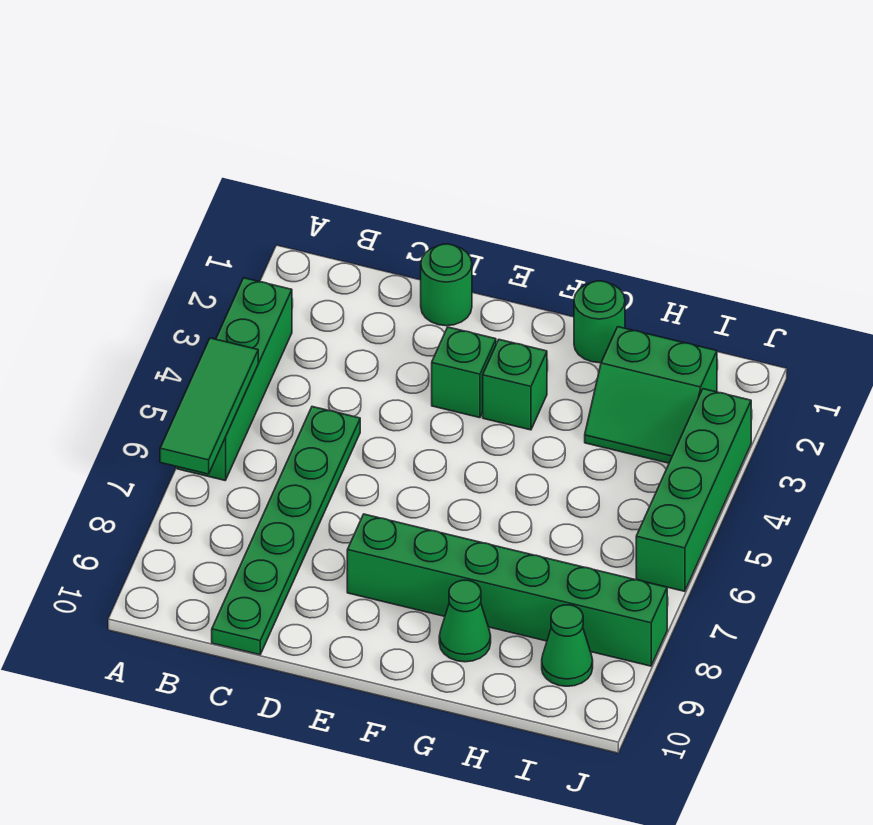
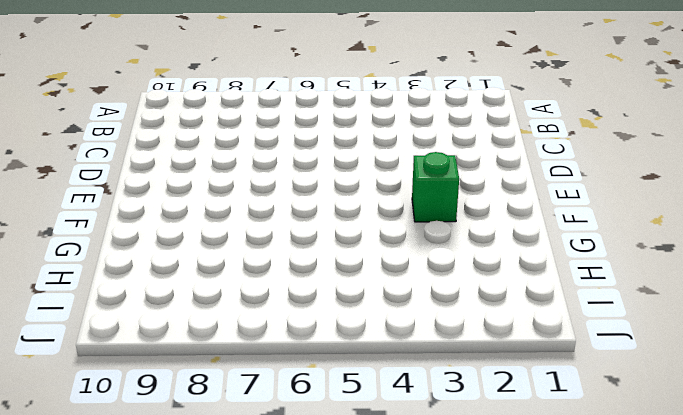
none -> green 1x4 brick [177,278,292,480]
none -> green 1x6 plate [212,407,360,655]
none -> green 1x1 round brick [421,244,472,326]

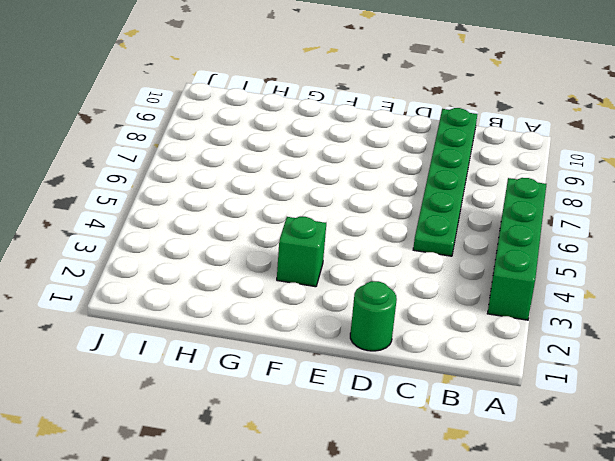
none -> green 1x1 brick [432,327,496,418]
none -> green 1x6 brick [347,514,667,666]
none -> green 1x1 round brick [574,281,625,363]

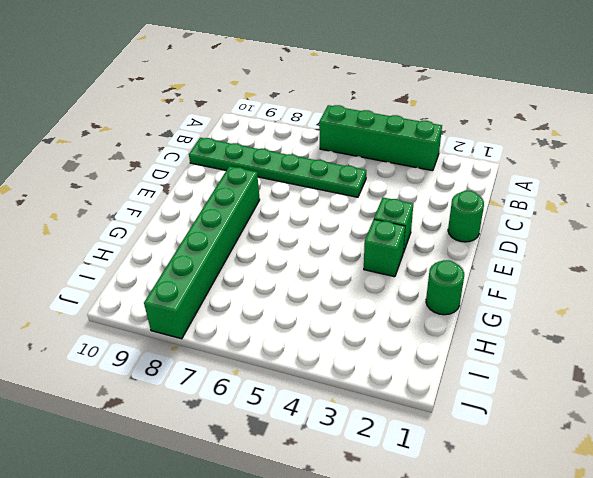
none -> green 1x1 cone [439,580,491,662]
none -> green 2x2 slope [585,327,717,463]
none -> green 1x1 cone [542,605,593,686]

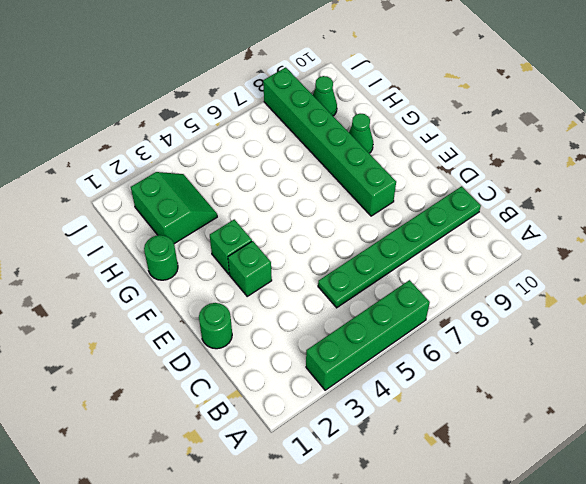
none -> green 1x4 brick [636,389,751,591]
none -> green 1x3 tile [160,338,258,474]

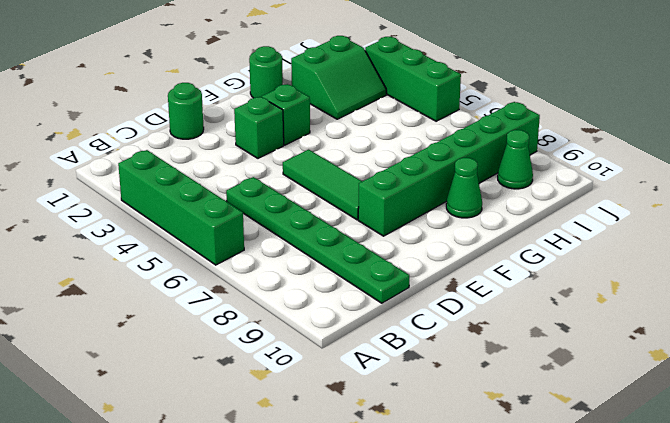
green 1x3 tile [283,149,362,220] -> green 1x3 tile moved to [160,338,258,474]
green 1x3 brick [365,37,461,121] -> green 1x4 brick [636,389,751,591]

